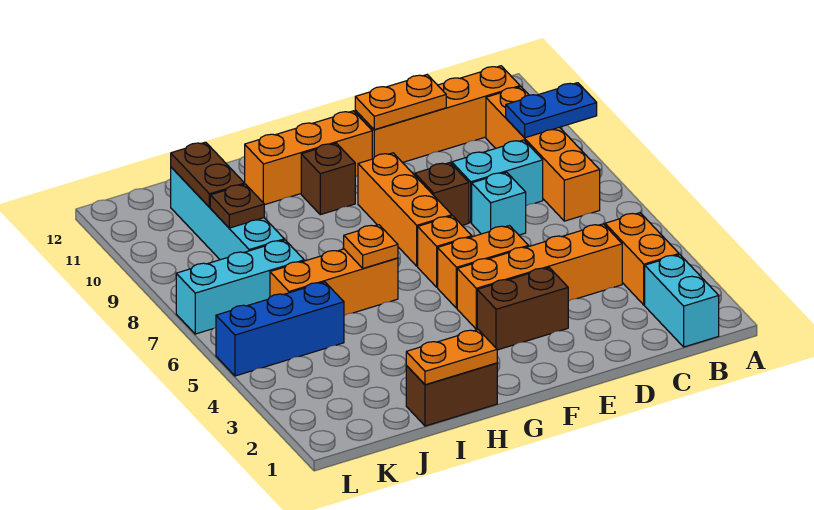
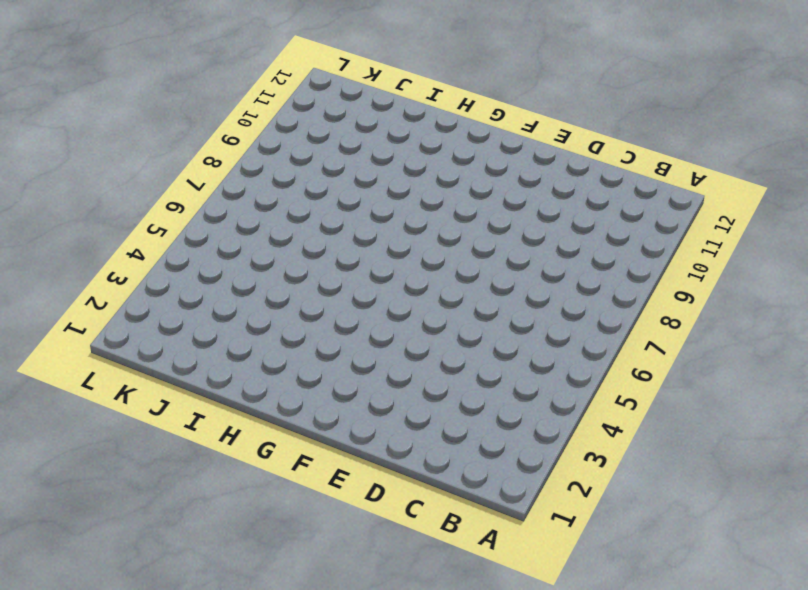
none -> cyan 1x2 brick [645,255,719,347]
none -> orange 1x2 brick [605,213,679,305]
none -> orange 1x4 brick [486,87,600,221]

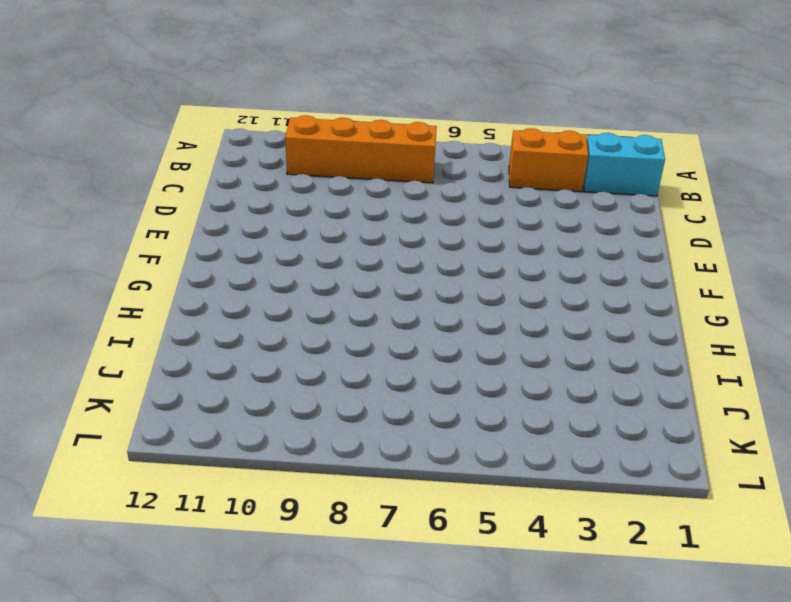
none -> orange 1x4 brick [355,66,520,163]
none -> orange 1x4 brick [457,224,622,329]
none -> cyan 1x2 brick [452,140,543,223]

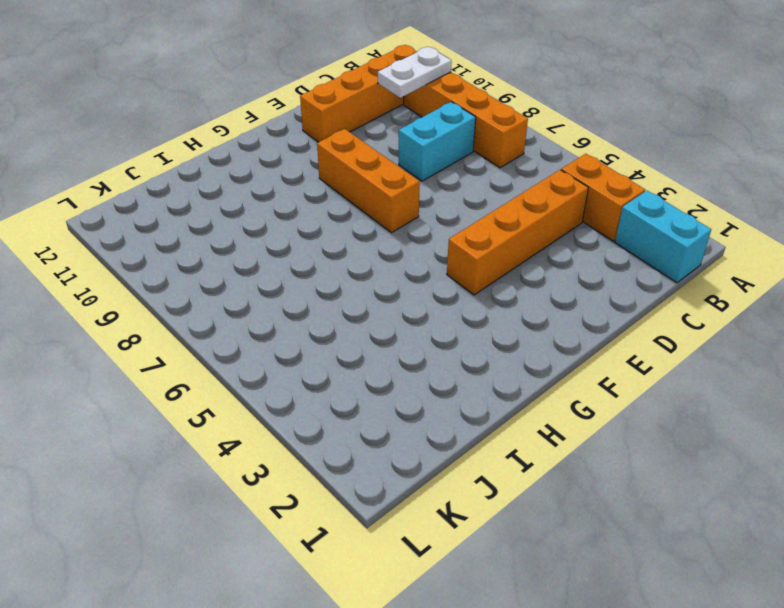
white 1x2 plate [378,47,452,98] -> none
none -> cyan 1x1 brick [472,172,526,235]
none -> brown 1x2 brick [477,268,568,350]
none -> orange 1x2 brick [438,226,528,308]

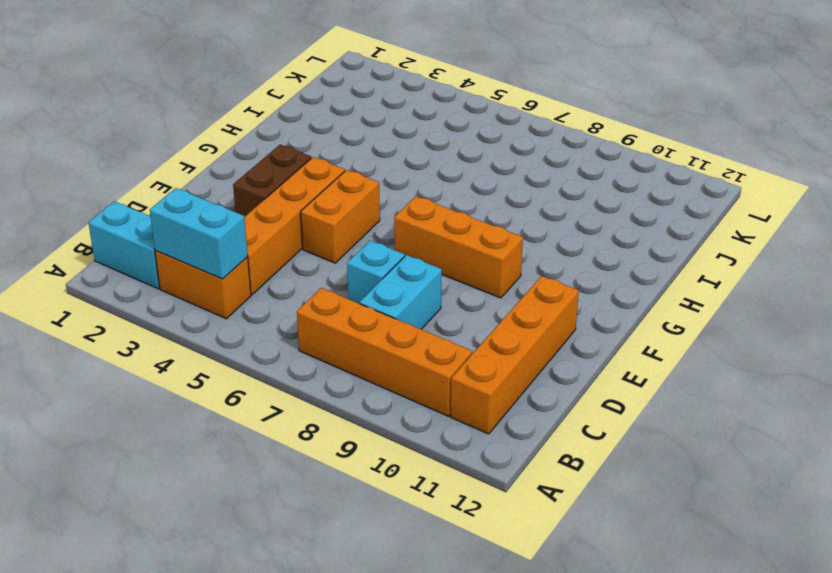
cyan 1x2 brick [150,188,248,279] -> none
none -> brown 1x1 brick [415,163,469,225]
none -> orange 1x1 brick [418,216,472,287]
none -> orange 1x3 brick [245,111,372,205]

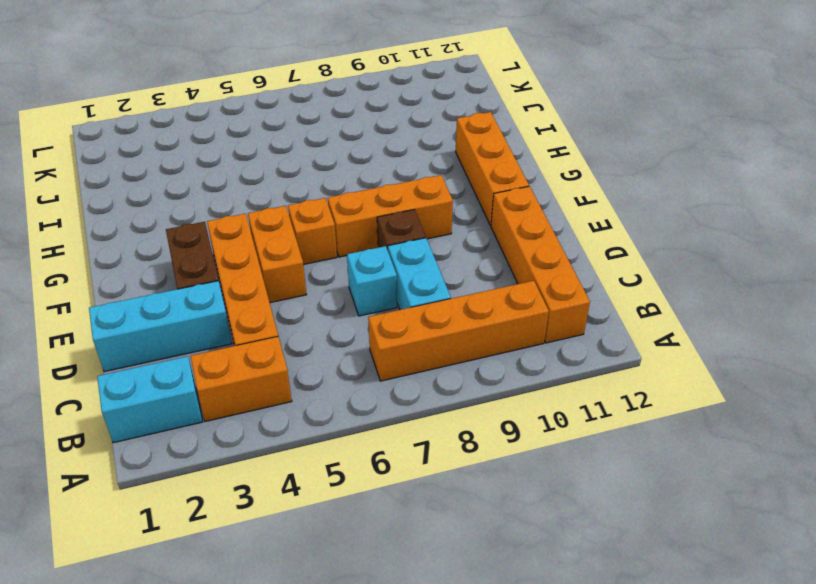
cyan 1x3 brick [89,281,232,372] -> cyan 1x3 brick turned to [176,240,304,334]
none -> brown 1x1 brick [301,143,355,215]
none -> brown 1x2 brick [406,363,497,426]
none -> orange 1x3 brick [270,249,398,316]

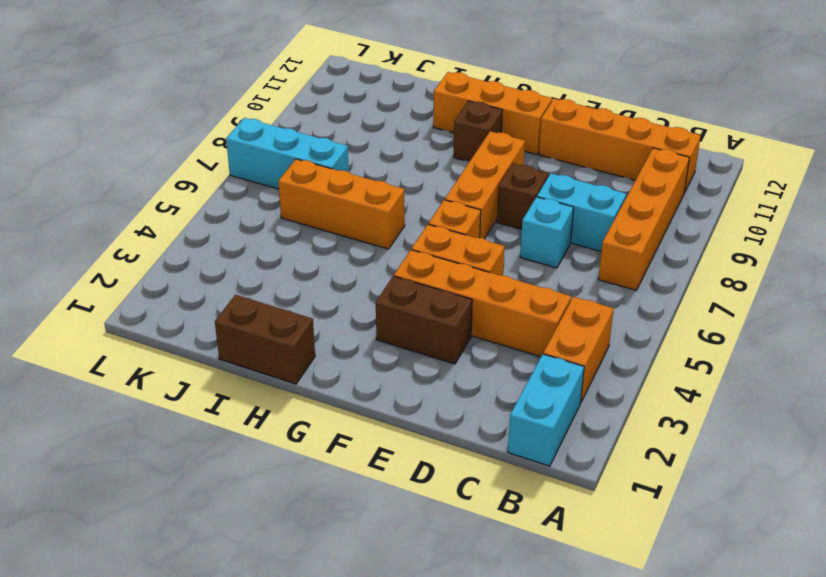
none -> blue 1x3 brick [216,282,344,376]
none -> cyan 1x4 brick [171,167,284,260]
none -> blue 1x2 plate [506,83,597,138]

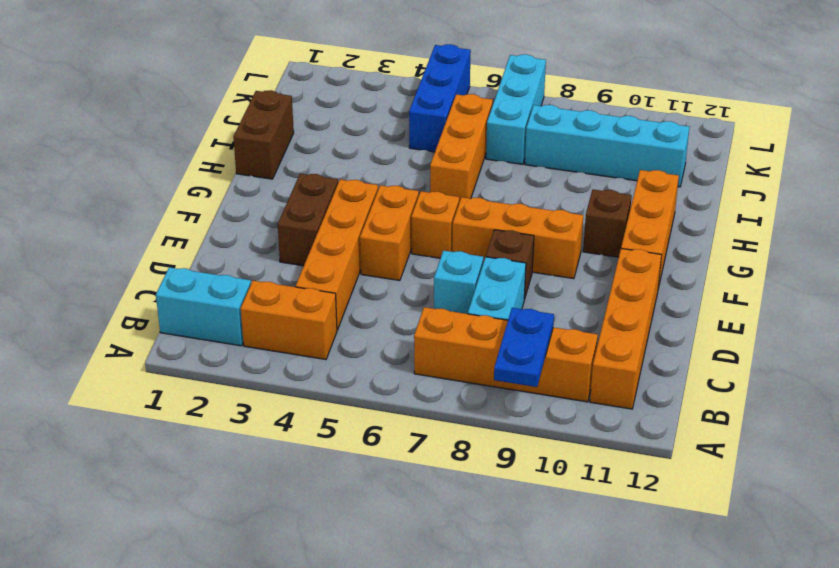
none -> orange 1x2 plate [355,75,446,130]
none -> orange 1x2 plate [406,330,497,385]
none -> orange 1x1 plate [344,225,398,268]

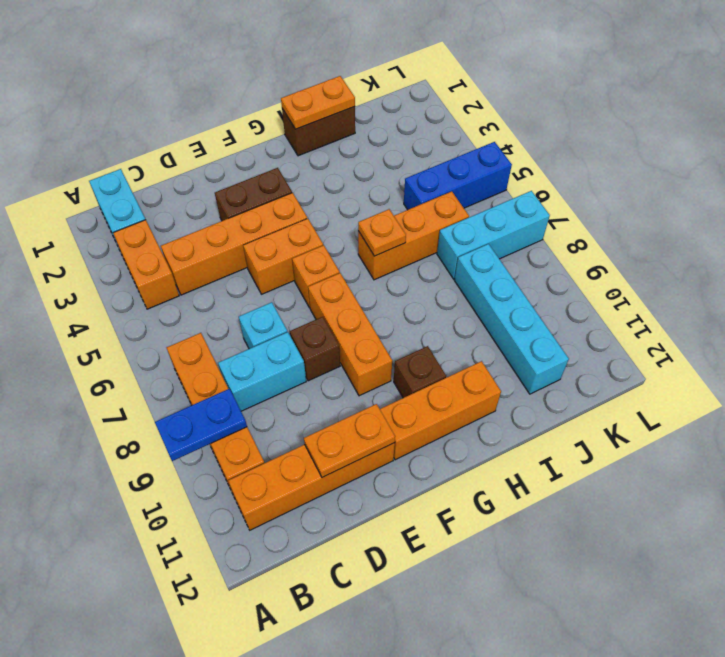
none -> brown 1x1 plate [210,184,264,228]
none -> brown 1x2 plate [171,142,245,207]

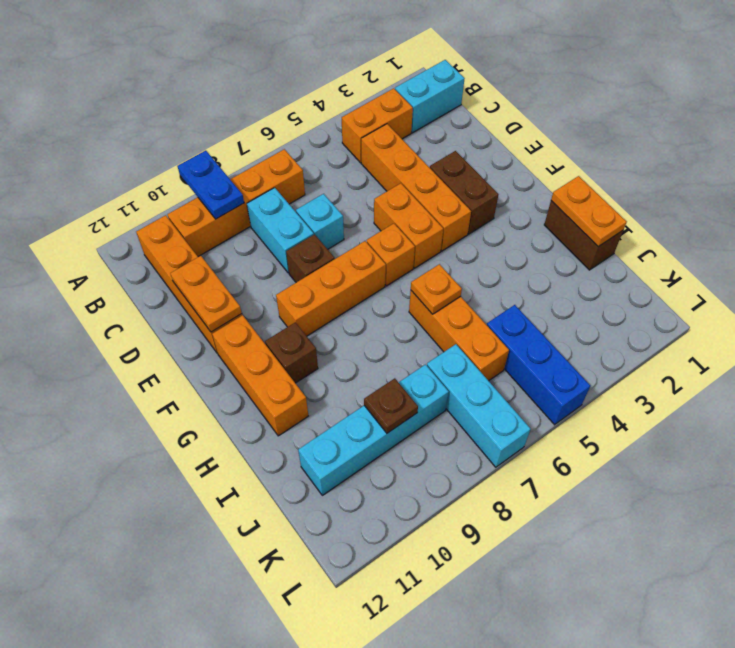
none -> brown 1x2 plate [171,142,245,207]

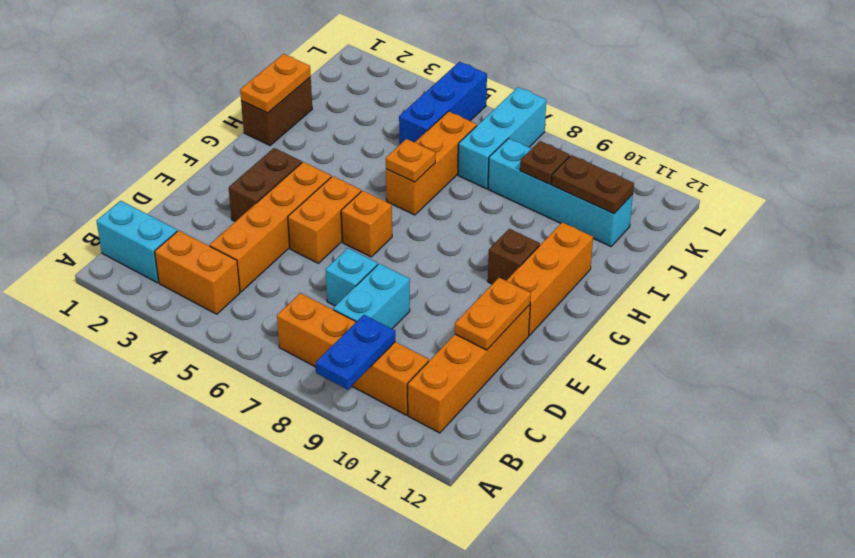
none -> brown 1x1 brick [415,163,469,225]
none -> orange 1x3 brick [358,153,452,266]

